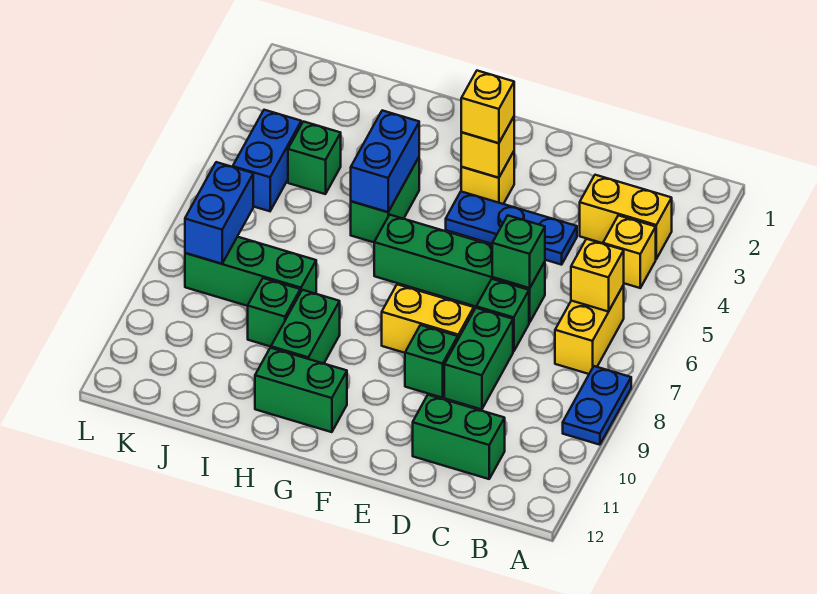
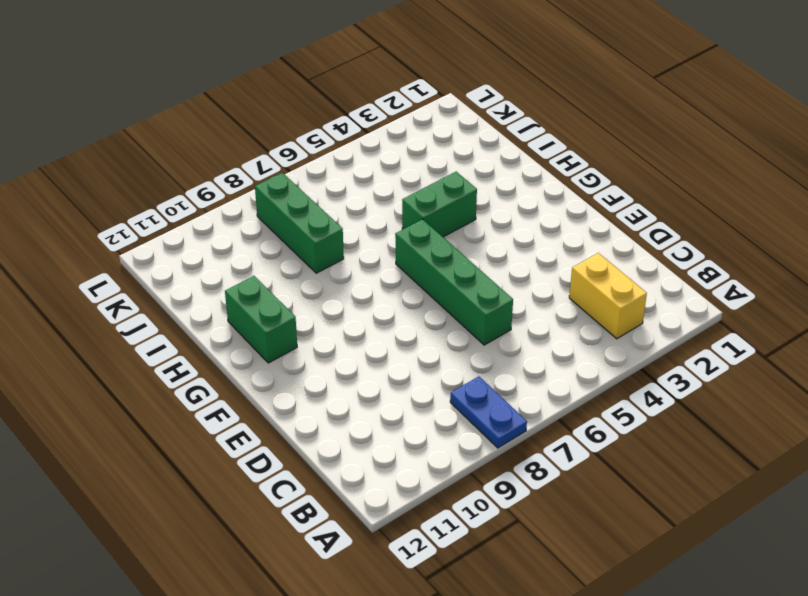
blue 1x2 plate [450,376,527,448] -> blue 1x2 plate turned to [563,366,631,445]
none -> yellow 1x1 brick [603,215,656,288]
none -> yellow 1x2 brick [555,285,624,374]
none -> green 1x2 brick [413,395,505,479]

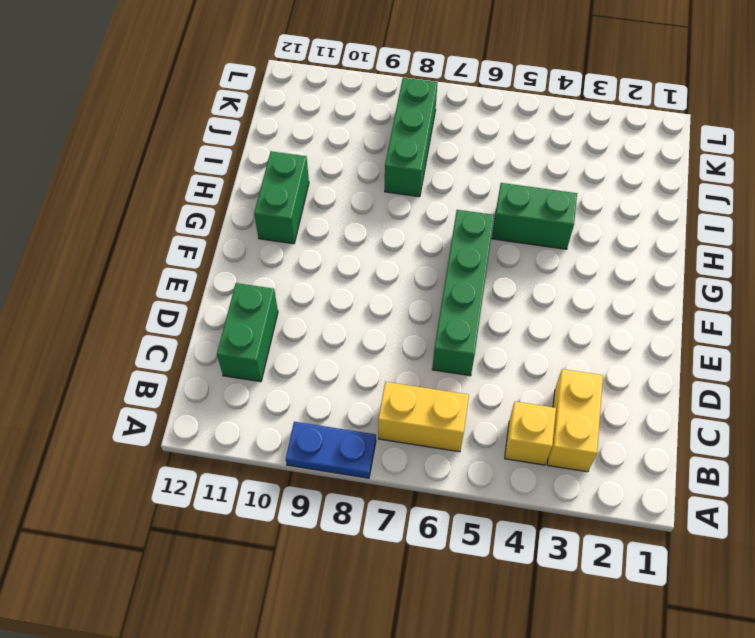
none -> blue 1x3 plate [446,192,577,265]
none -> green 1x1 brick [476,279,529,352]
none -> green 1x2 brick [444,308,513,409]

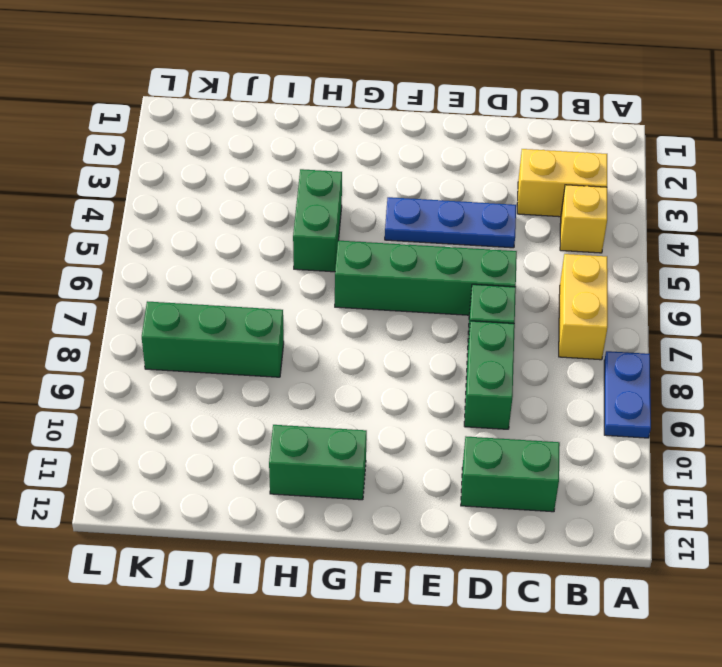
none -> yellow 1x2 brick [382,284,474,353]
none -> green 1x1 brick [405,325,458,398]
none -> yellow 1x1 brick [461,152,514,204]

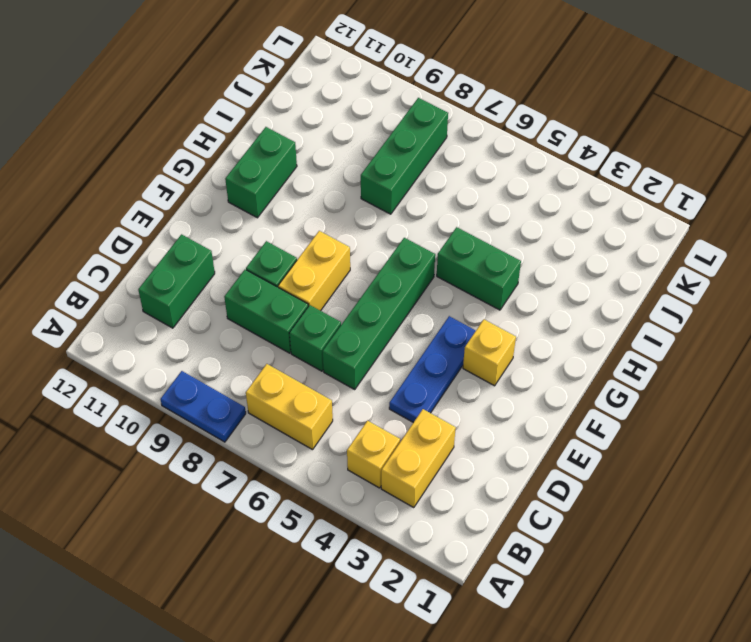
none -> green 1x2 brick [271,290,340,364]
none -> green 1x1 brick [248,278,300,347]
none -> green 1x1 brick [288,122,341,194]

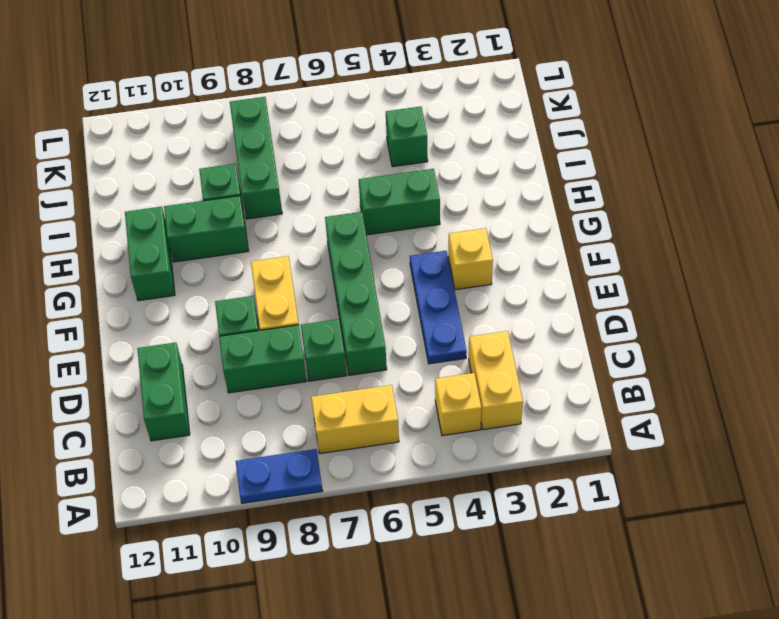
none -> blue 1x2 brick [233,110,301,211]
none -> yellow 1x1 brick [571,239,624,312]
none -> green 1x1 brick [492,216,545,288]

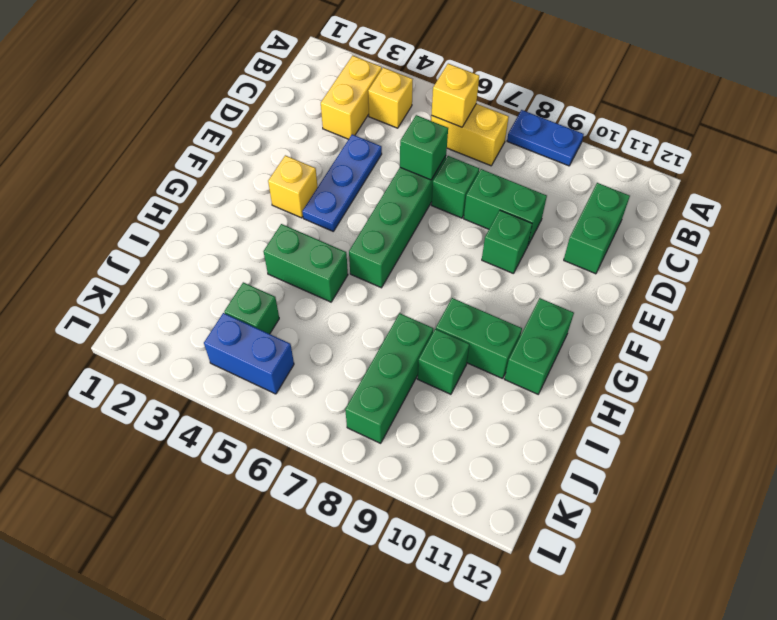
none -> yellow 1x2 brick [382,284,474,353]
none -> yellow 1x1 brick [461,117,514,178]
none -> blue 1x2 brick [351,110,419,212]

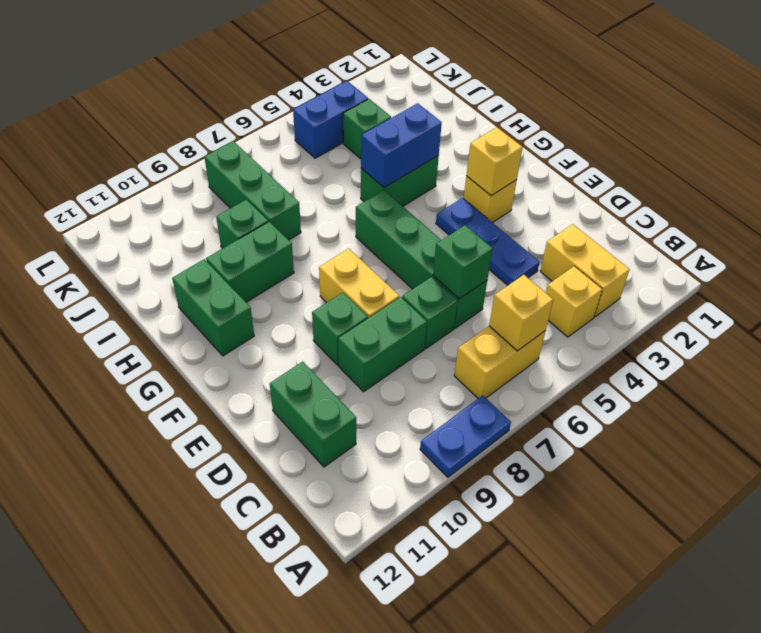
none -> blue 1x2 brick [185,162,253,264]
none -> yellow 1x1 brick [461,71,514,143]

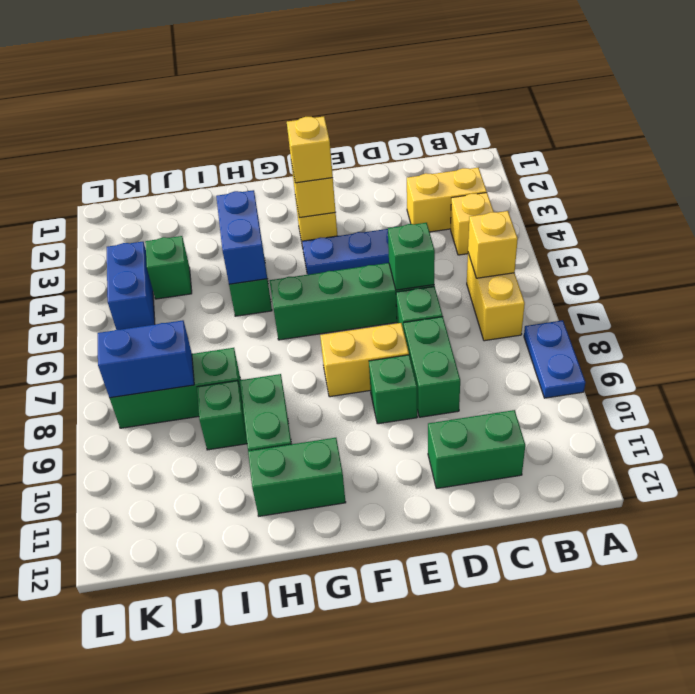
blue 1x2 brick [98,320,194,398] -> blue 1x2 brick turned to [185,162,253,264]

